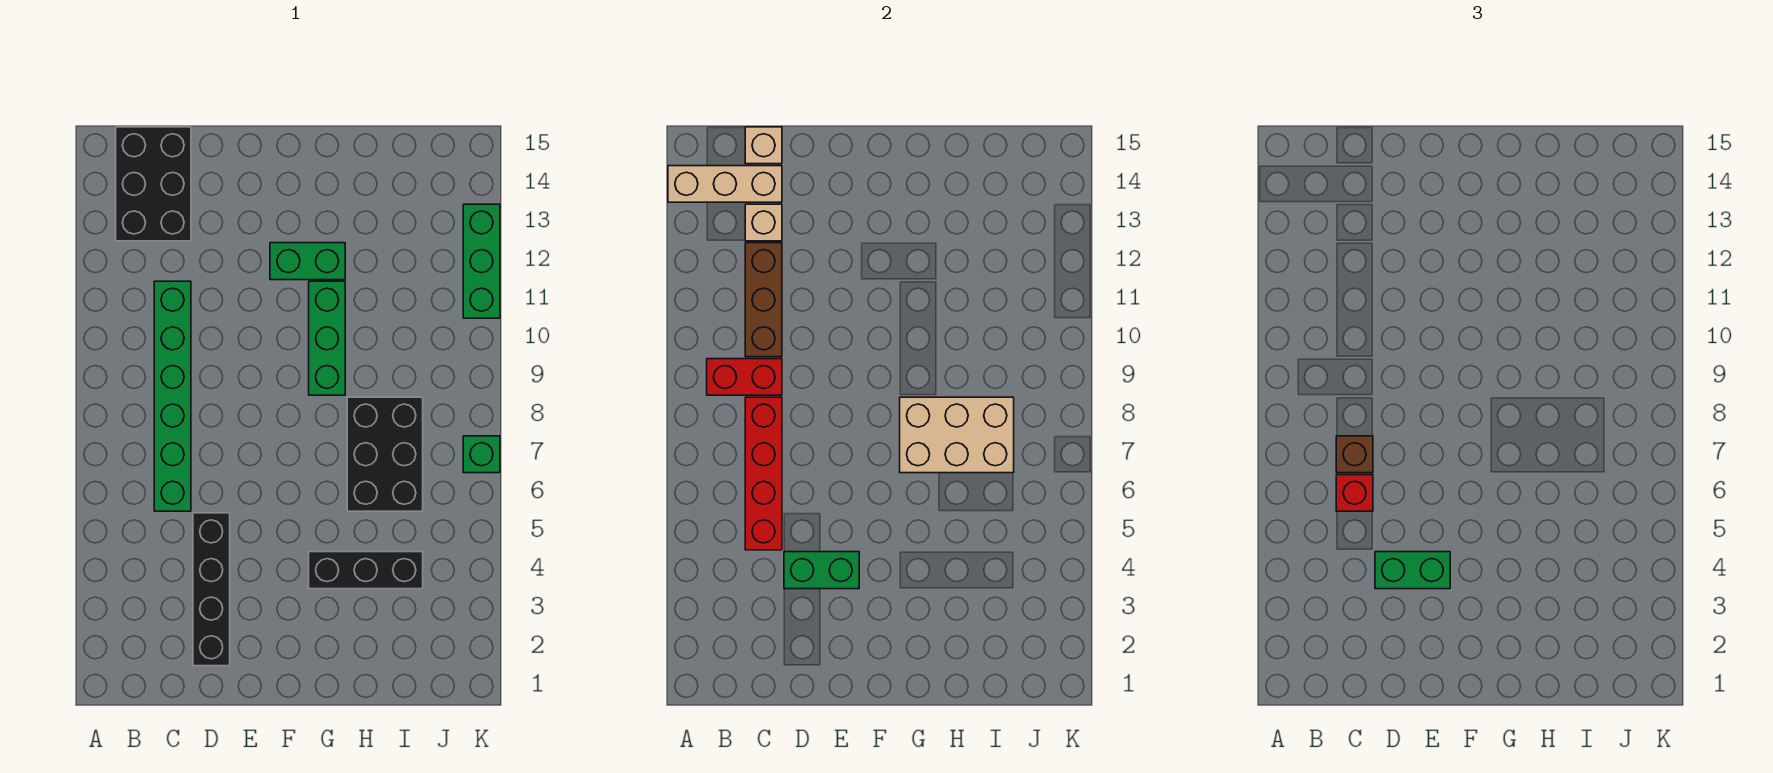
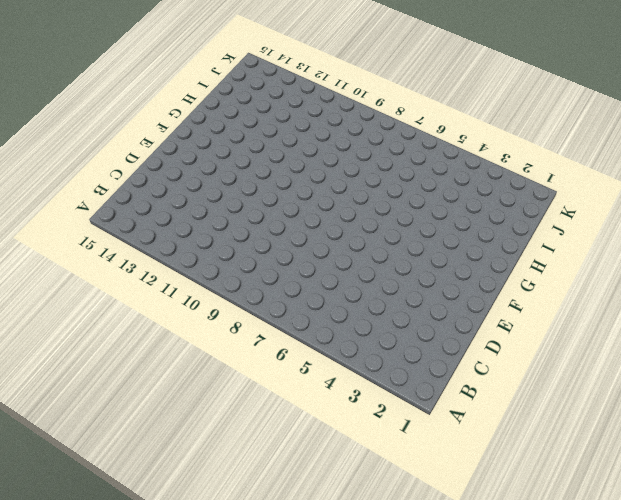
none -> black 2x3 brick [116,127,191,241]
none -> green 1x6 brick [154,281,191,511]
none -> black 1x4 brick [193,513,230,666]

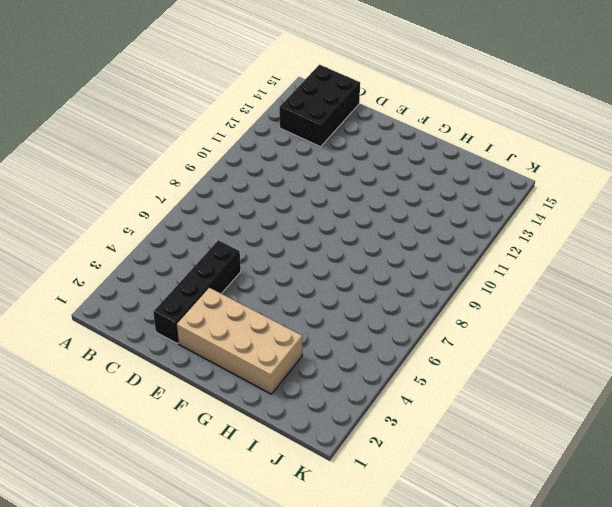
tan 2x4 brick [176,288,302,394] -> none
none -> green 1x6 brick [154,281,191,511]
none -> green 1x2 brick [270,243,345,280]
none -> black 1x3 brick [309,552,423,589]

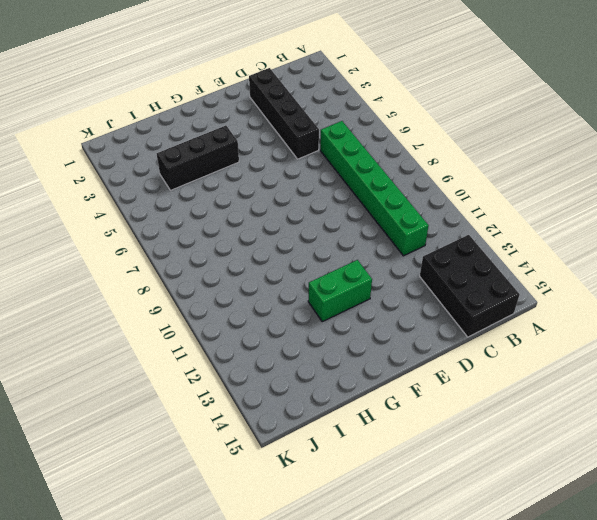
none -> green 1x3 brick [309,281,345,395]
none -> black 2x3 brick [347,397,423,511]
none -> green 1x1 brick [463,436,500,473]

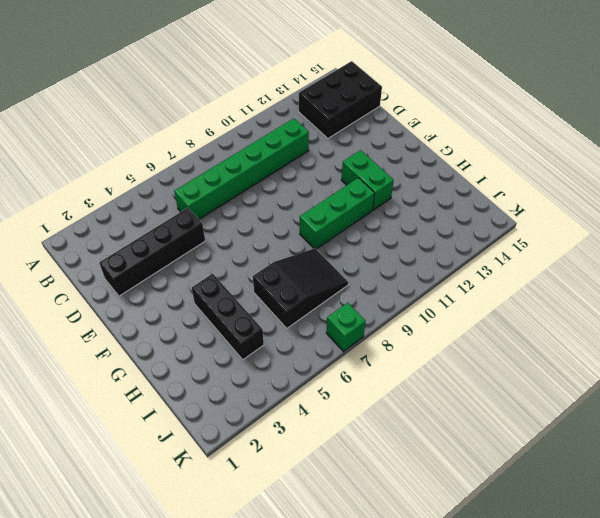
black 2x3 slope [253,248,348,328] -> black 2x3 brick [347,397,423,511]
none -> green 1x3 brick [463,204,500,318]
none -> tan 1x3 brick [668,166,782,202]
none -> red 1x2 brick [707,359,782,395]

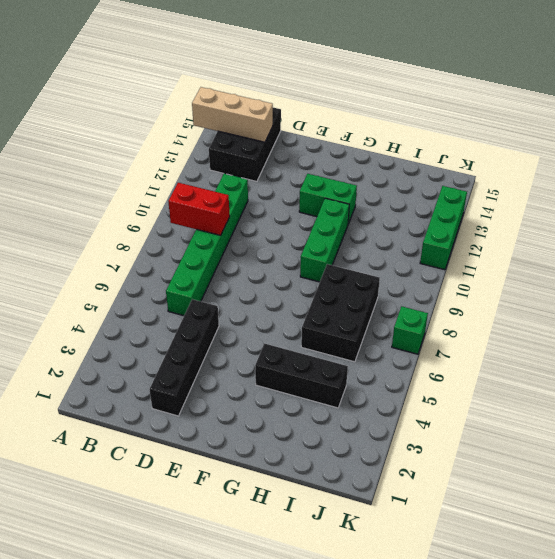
none -> red 1x4 brick [745,397,782,550]
none -> brown 1x3 brick [745,243,782,357]
none -> tan 1x1 brick [745,204,782,241]

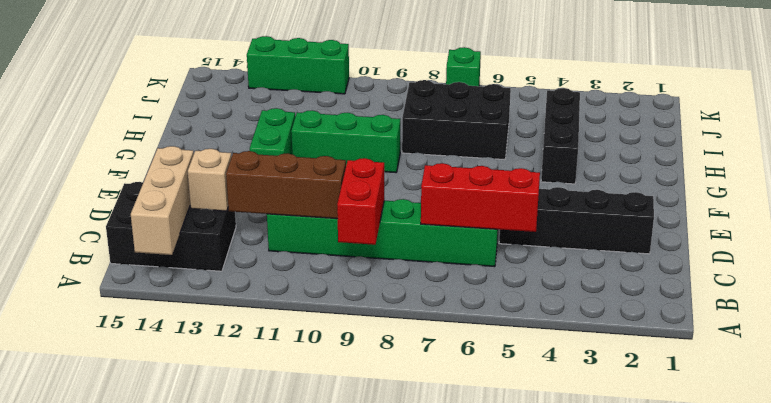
red 1x3 brick [421,163,540,232] -> red 1x4 brick [745,397,782,550]
none -> tan 1x1 brick [745,127,782,164]
none -> green 1x2 brick [784,552,859,589]
none -> tan 2x3 brick [900,397,1014,473]

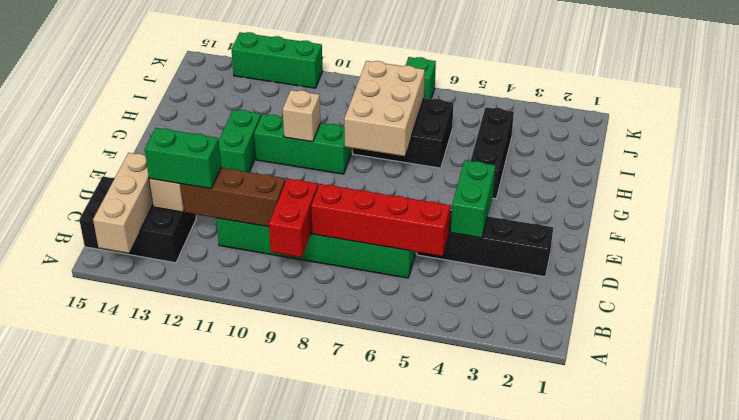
green 1x2 brick [145,128,221,189] -> green 1x2 brick turned to [1375,552,1450,589]
tan 1x1 brick [283,90,320,142] -> tan 1x1 brick moved to [745,127,782,164]
none -> red 1x1 brick [1336,475,1373,511]
none -> brown 1x1 brick [1336,436,1373,473]

